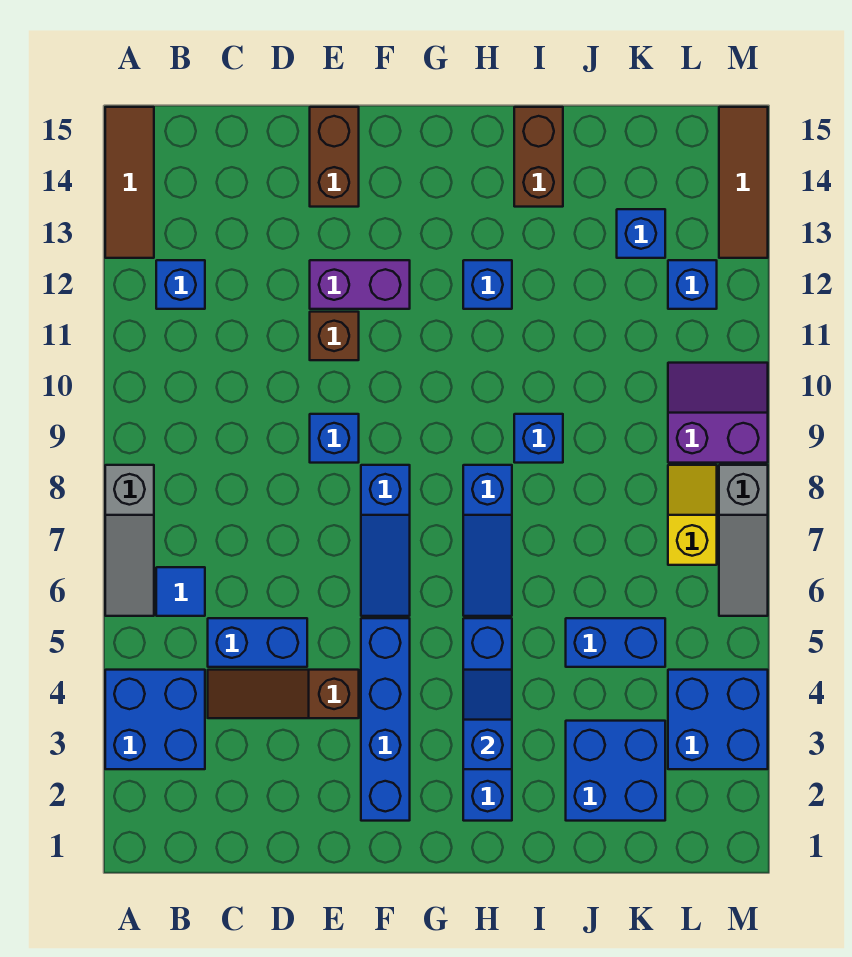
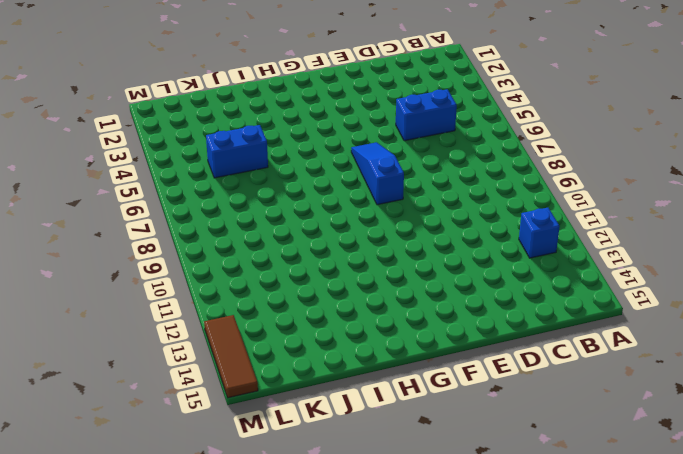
none -> blue 2x2 brick [105,670,205,769]
none -> grey 1x3 slope [105,465,154,616]
none -> brown 1x3 tile [105,107,154,258]

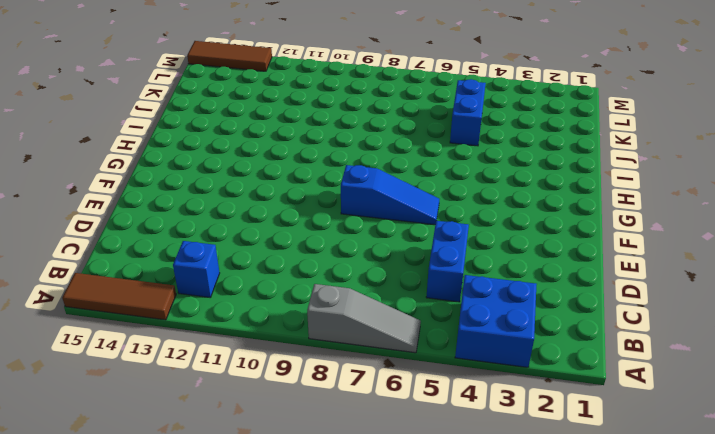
none -> blue 1x1 tile [156,567,205,616]
none -> brown 1x3 slope [208,670,359,718]
none -> blue 1x1 brick [310,414,359,463]

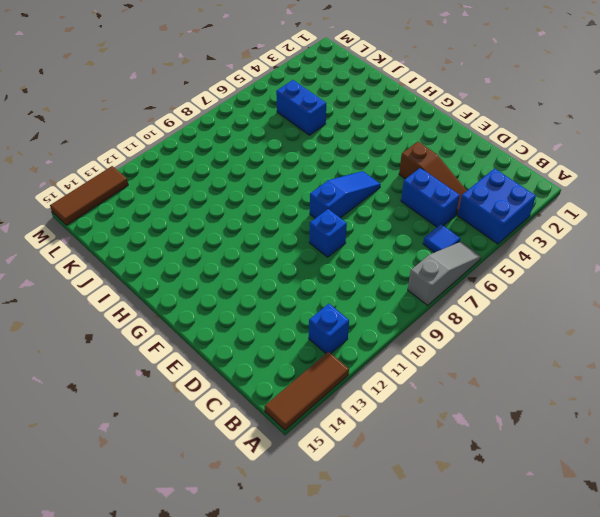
none -> brown 1x1 brick [310,312,359,360]
none -> purple 1x2 brick [310,260,410,309]
none -> brown 1x2 brick [310,107,359,207]

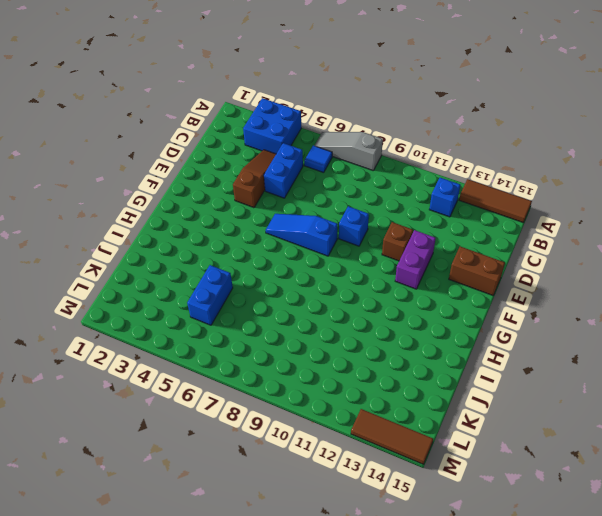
none -> blue 1x4 brick [361,618,410,821]
none -> blue 1x4 brick [463,618,512,821]
none -> blue 1x3 slope [463,465,512,616]

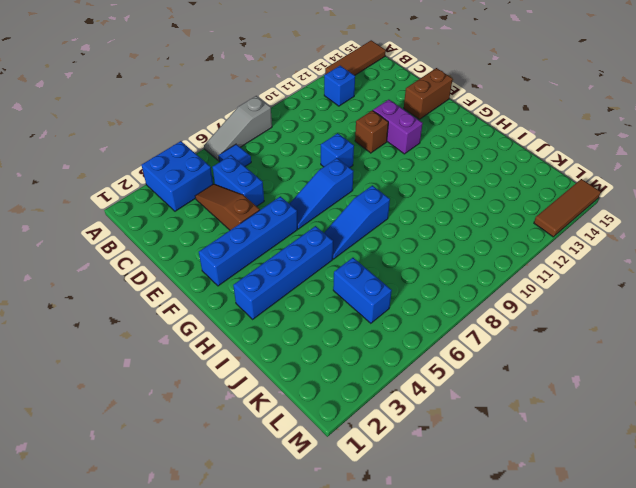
none -> blue 1x1 brick [463,260,512,309]
none -> blue 1x1 brick [514,414,563,463]
none -> brown 1x2 brick [514,107,563,207]

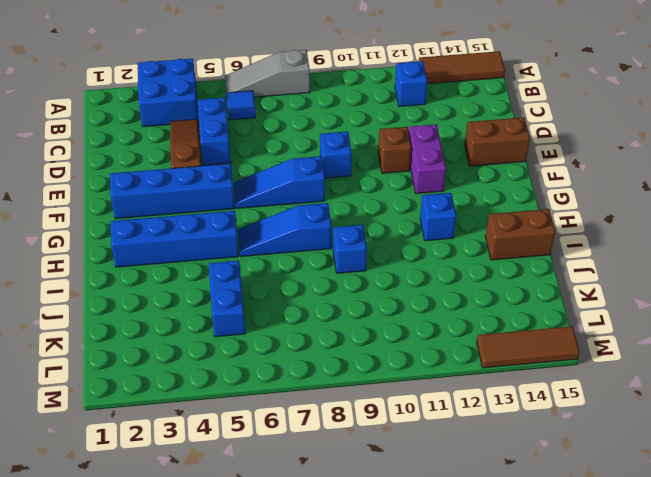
none -> blue 2x2 brick [566,721,665,821]
none -> blue 1x1 brick [617,209,665,258]
none -> blue 2x2 brick [668,670,768,769]

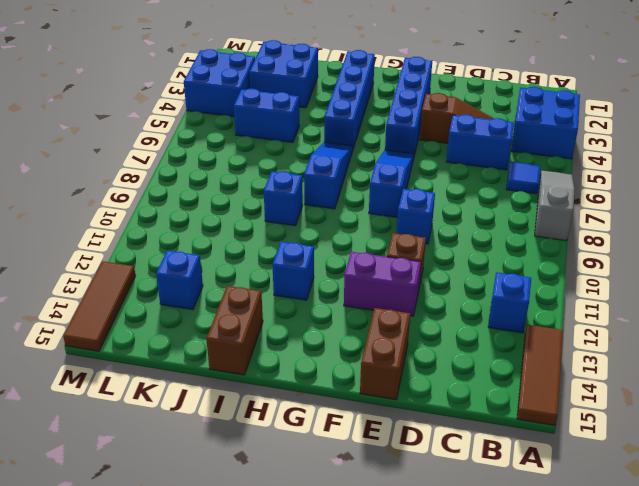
none -> yellow 1x2 slope [668,465,717,565]
none -> purple 2x2 slope [668,363,768,463]
none -> blue 1x1 brick [668,260,717,309]

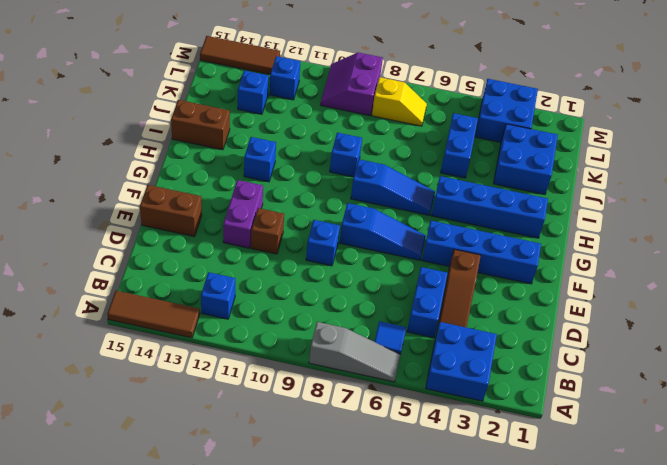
yellow 1x2 slope [372,77,427,126] -> yellow 1x2 slope turned to [668,465,717,565]
none -> grey 1x3 slope [719,465,768,616]
none -> blue 1x2 slope [463,670,512,769]

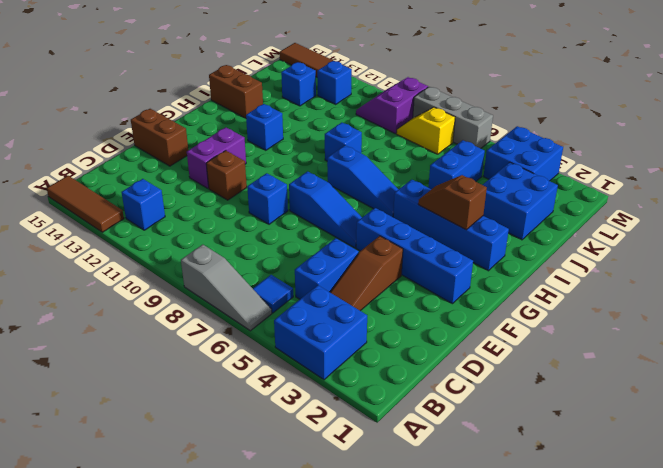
brown 1x2 slope [418,175,487,230] -> blue 1x2 slope [463,670,512,769]
grey 1x3 brick [413,87,493,148] -> grey 1x3 slope [719,465,768,616]

